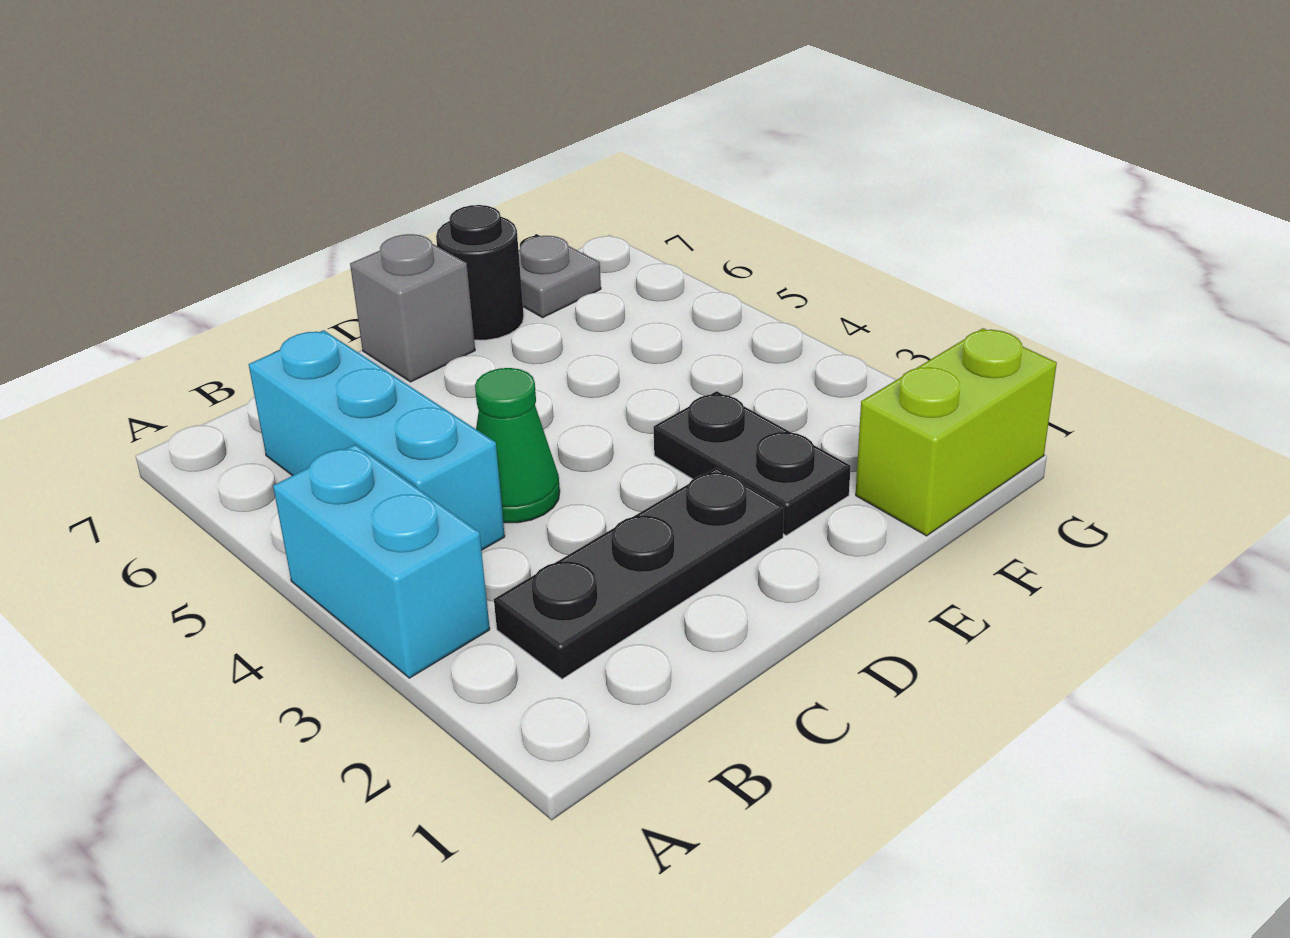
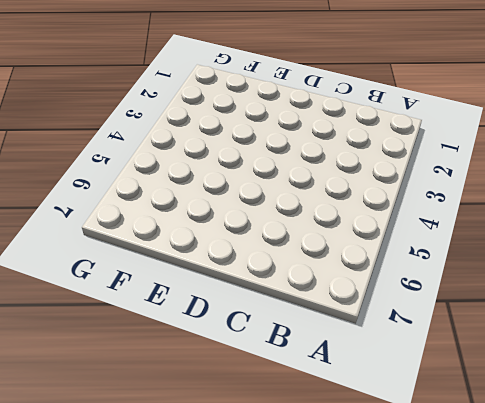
none -> cyan 1x2 brick [273,444,490,678]
none -> black 1x3 plate [494,468,784,679]

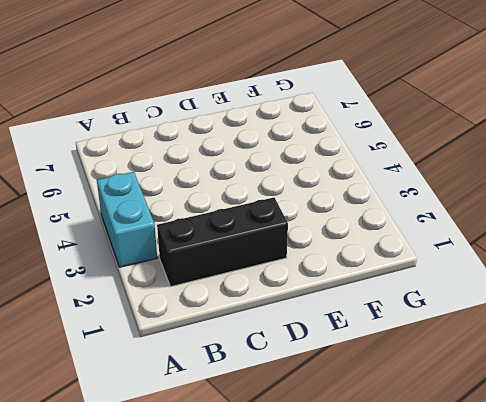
black 1x3 brick [157,198,288,287] -> black 1x3 plate [494,468,784,679]
none -> cyan 1x3 brick [249,330,505,550]
none -> green 1x1 cone [475,368,560,523]

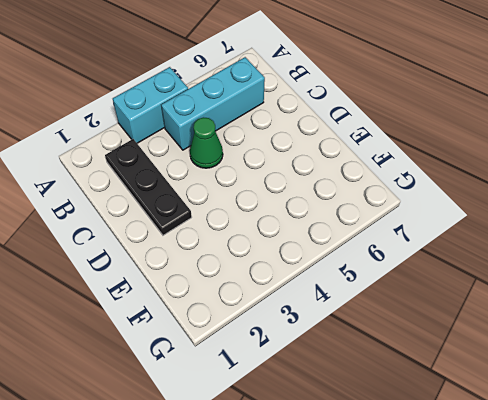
none -> grey 1x1 brick [350,234,475,382]
none -> black 1x2 plate [654,391,851,535]

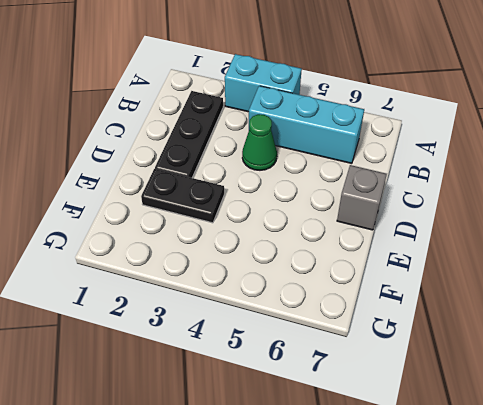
none -> black 1x1 round brick [436,205,524,340]
none -> lime 1x2 brick [856,328,1057,536]

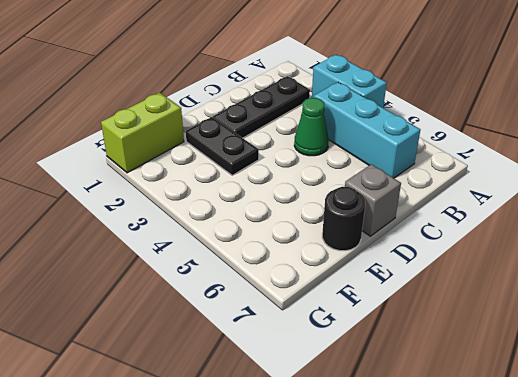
none -> grey 1x1 plate [519,236,601,317]

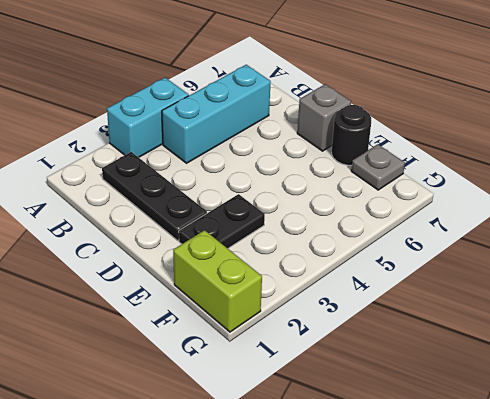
none -> green 1x1 cone [475,368,560,523]

